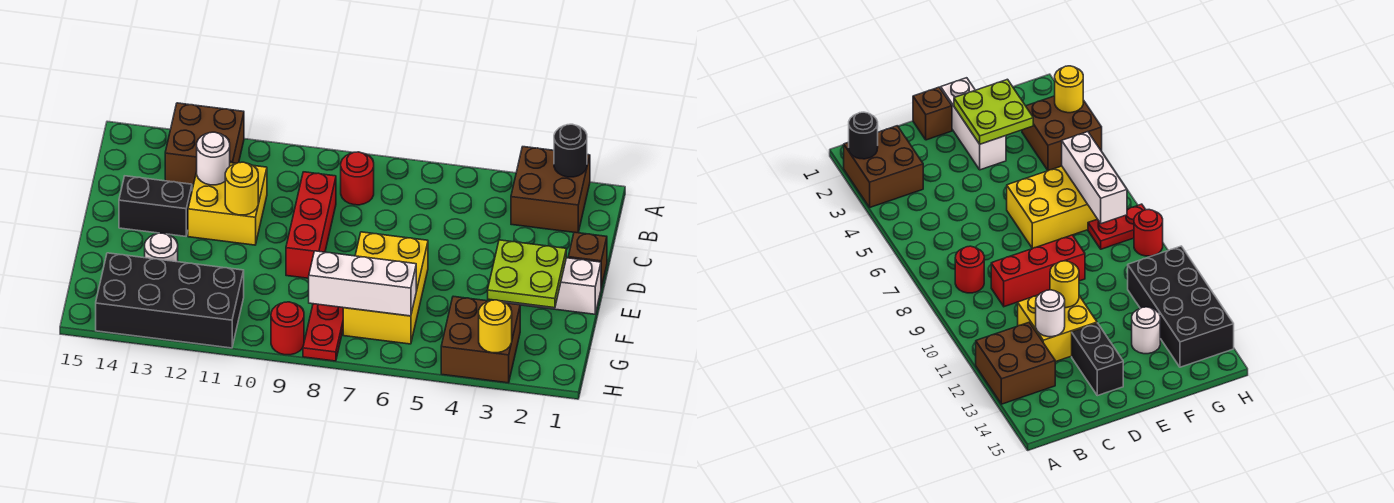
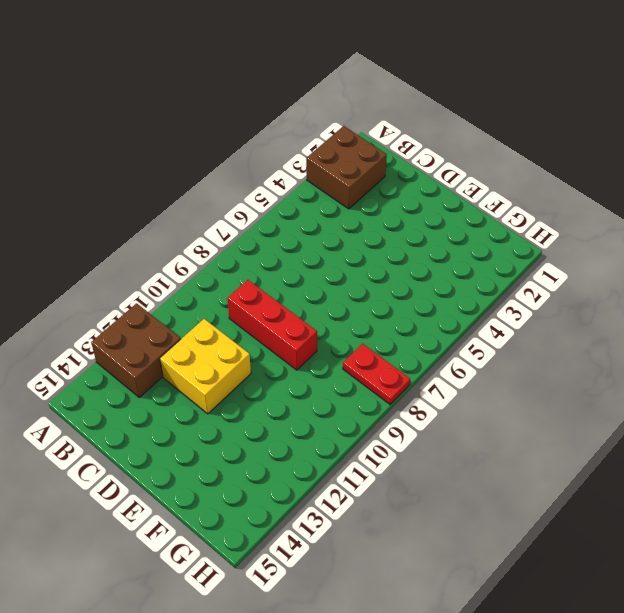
none -> red 1x1 round brick [341,152,374,205]
none -> brown 1x1 brick [568,232,607,288]
none -> black 1x2 brick [119,176,192,236]

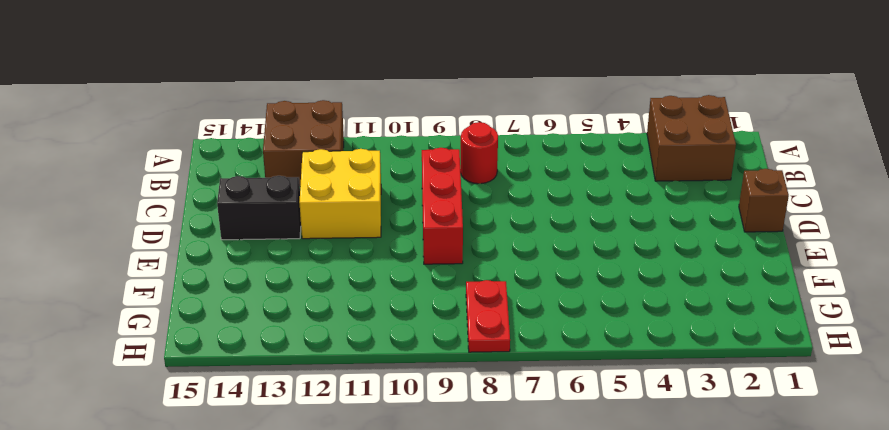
none -> white 1x3 brick [502,258,601,314]
none -> yellow 2x3 brick [343,232,428,344]
none -> white 1x1 round brick [145,233,178,262]

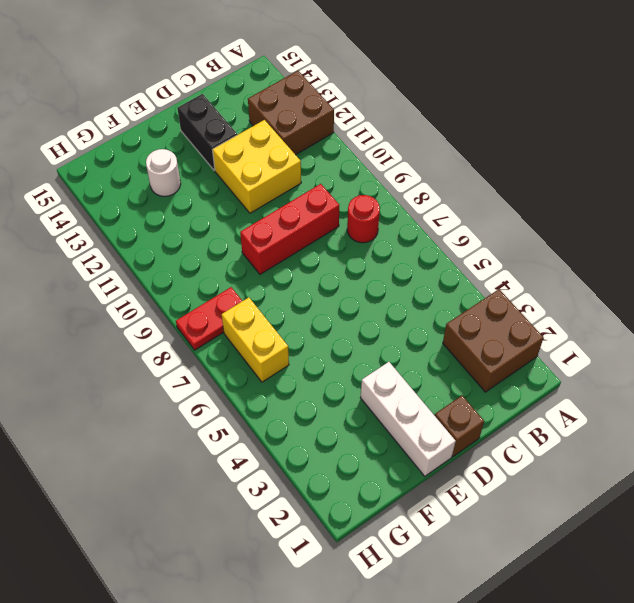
yellow 1x2 brick [222,298,289,382] -> yellow 2x3 brick [343,232,428,344]
none -> brown 2x2 brick [441,296,520,383]
none -> black 2x4 brick [96,253,244,348]
none -> red 1x1 round brick [271,302,304,355]

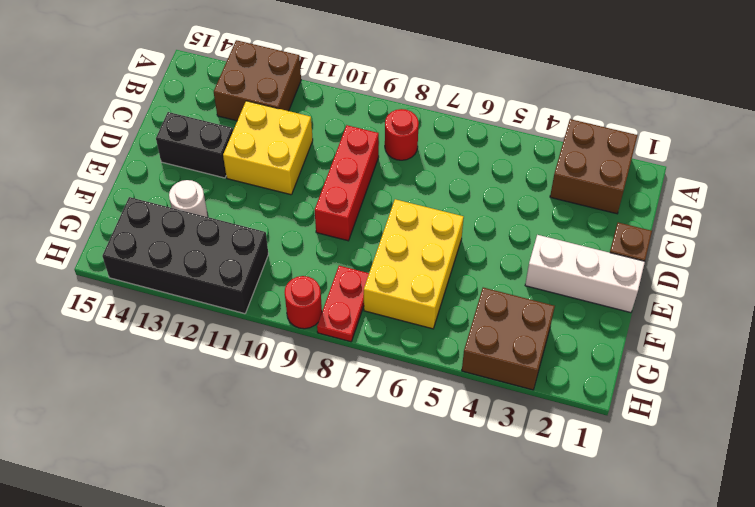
none -> black 1x1 round brick [554,124,587,177]
none -> white 1x1 round brick [197,132,230,185]
none -> yellow 1x1 round brick [225,162,258,215]

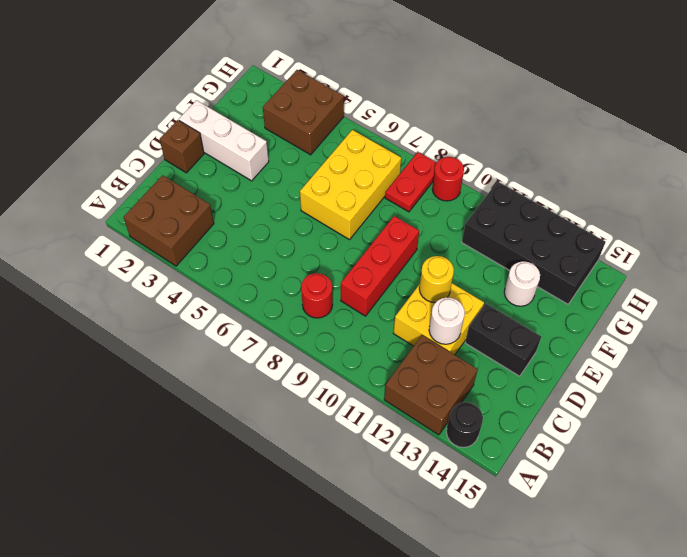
black 1x1 round brick [446,402,483,448] -> black 1x1 round brick moved to [554,124,587,177]
none -> lime 2x2 plate [488,240,566,308]
none -> white 1x3 brick [309,251,416,316]
none -> yellow 1x1 round brick [479,300,512,353]

